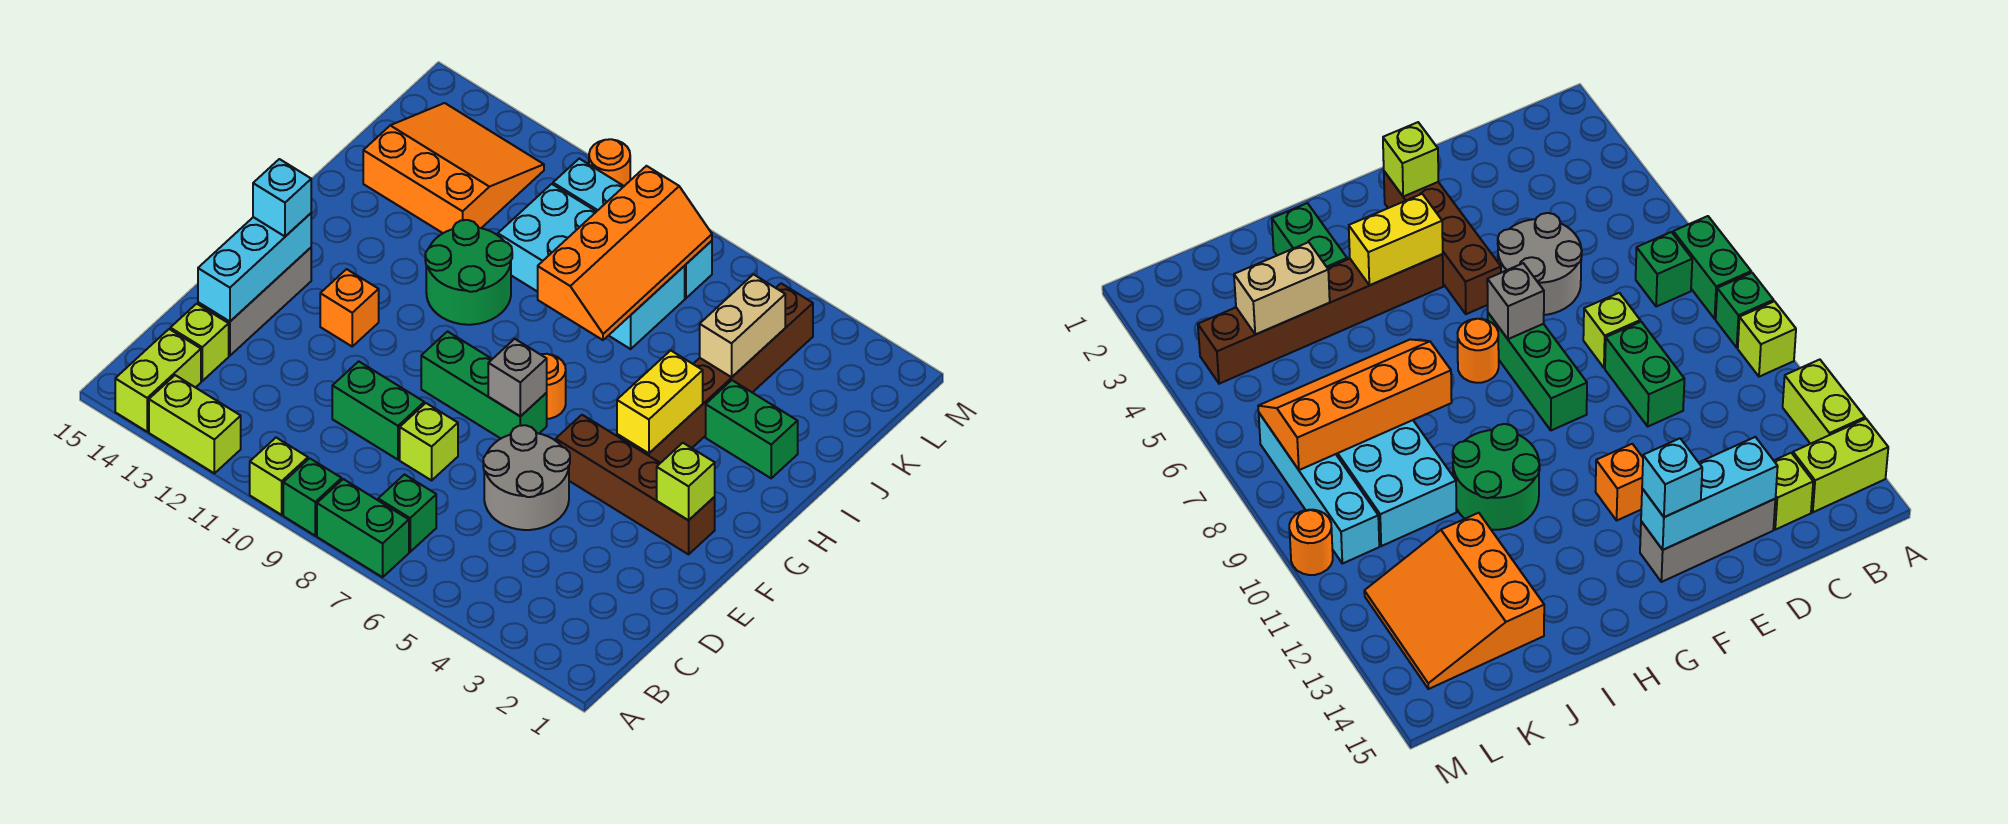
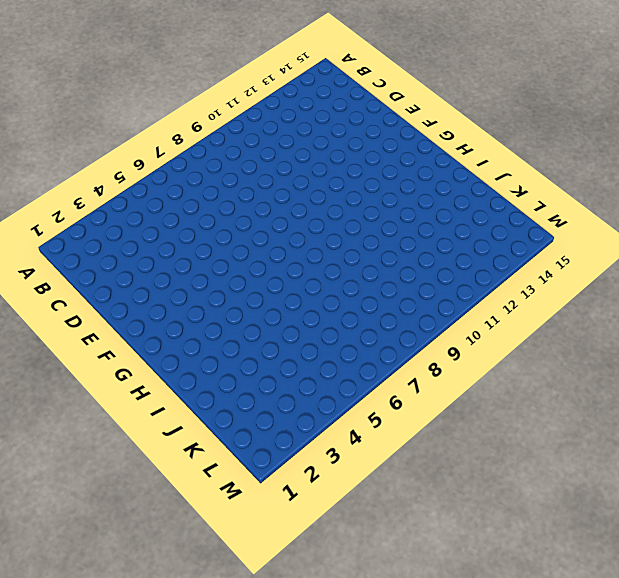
none -> green 1x2 brick [317,479,409,577]
none -> green 1x1 brick [283,458,342,536]
none -> lime 1x1 brick [250,438,308,515]

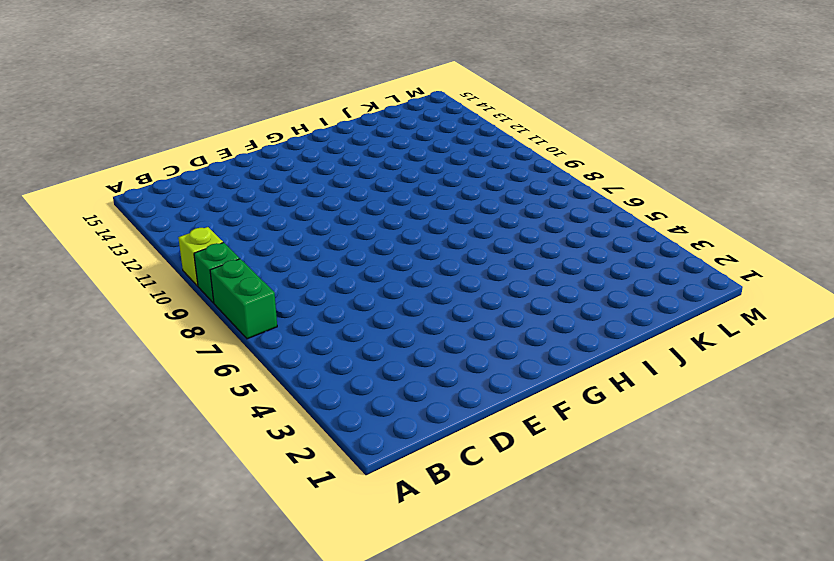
none -> lime 1x2 brick [149,375,241,473]
none -> lime 1x2 brick [115,329,201,432]
none -> green 1x1 brick [378,475,436,552]

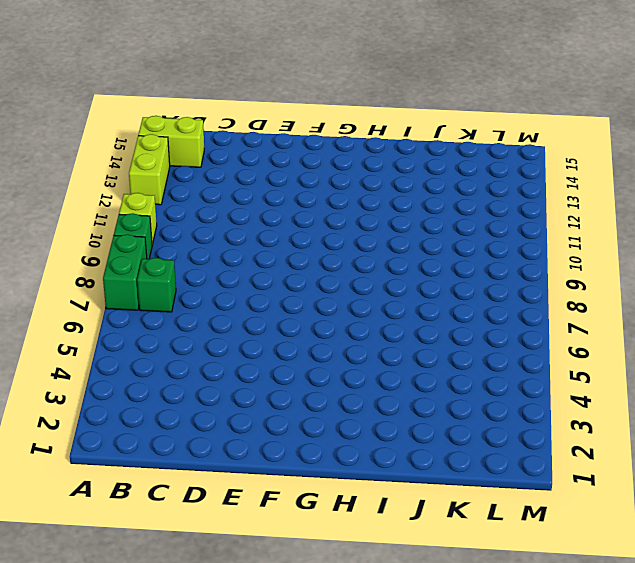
none -> lime 1x1 brick [170,304,229,381]
none -> grey 2x2 round brick [483,425,570,530]
none -> lime 1x1 brick [400,403,458,480]

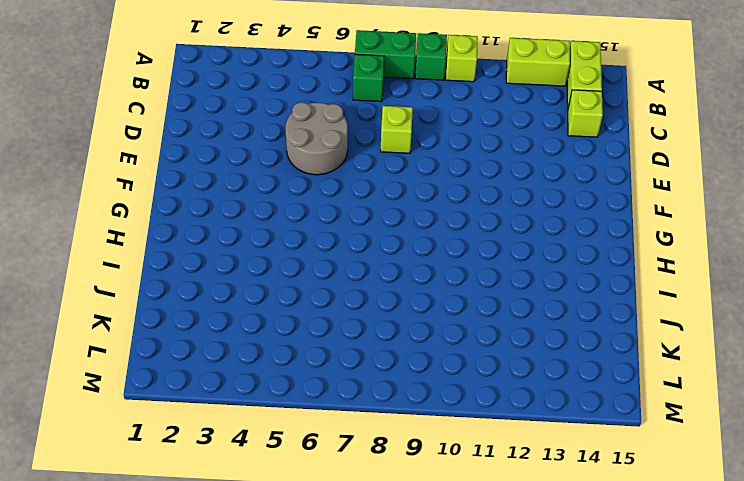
none -> green 1x2 brick [332,361,424,460]
none -> grey 1x3 brick [198,248,311,356]
none -> brown 1x4 brick [556,415,715,554]

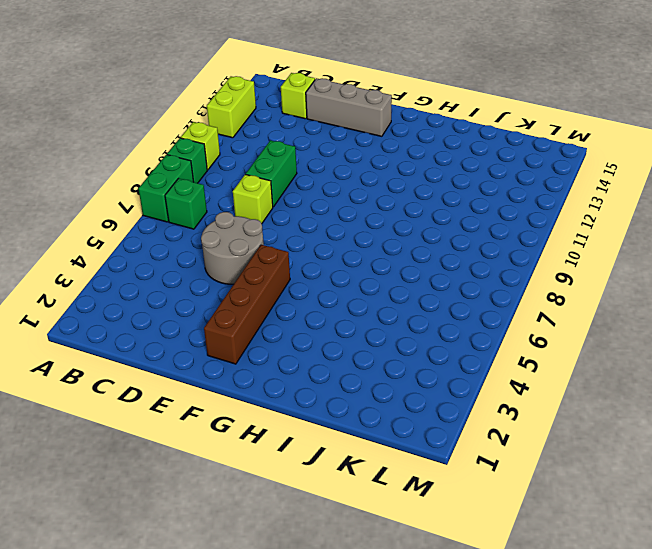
none -> lime 1x2 brick [115,329,201,432]
none -> green 1x3 brick [421,332,547,438]
none -> orange 1x1 brick [320,269,379,346]

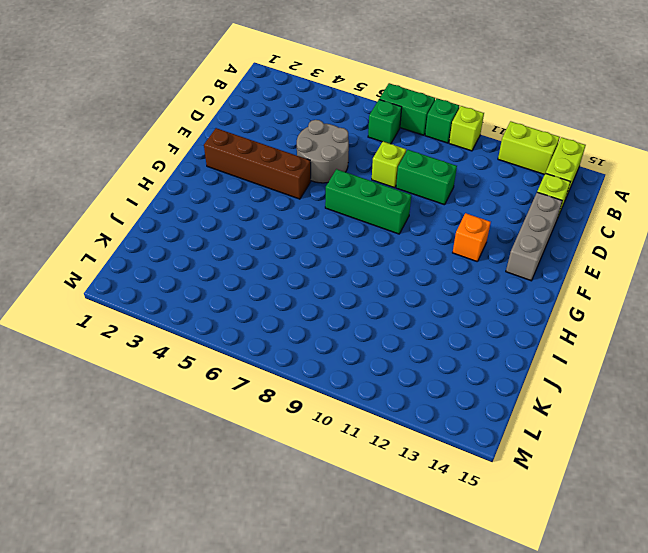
none -> brown 1x6 brick [617,283,813,463]
none -> orange 1x1 round brick [541,354,566,419]
none -> green 2x2 round brick [425,220,512,325]

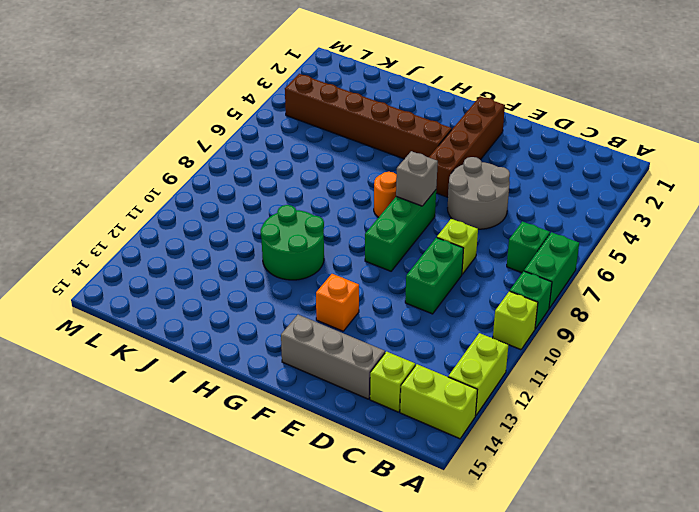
none -> green 1x2 brick [706,380,798,478]
none -> cyan 2x4 brick [498,184,685,349]
none -> orange 3x3 slope [363,103,544,233]

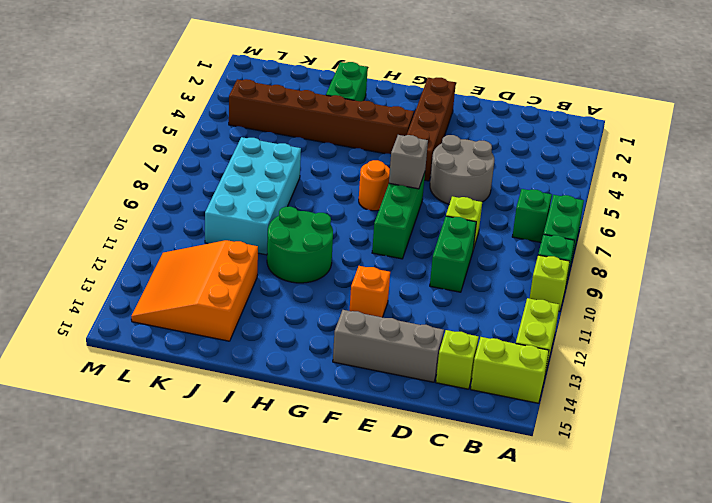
none -> cyan 1x4 brick [553,159,712,298]
none -> orange 1x1 round brick [589,139,630,186]
none -> cyan 1x3 brick [198,213,311,322]

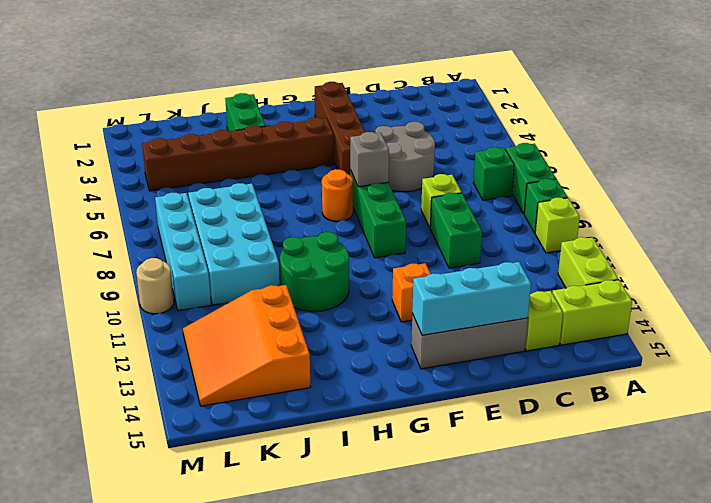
tan 1x1 round brick [136,258,174,314] -> orange 1x1 round brick [589,139,630,186]
none -> lime 1x1 brick [657,443,715,520]
none -> yellow 1x2 brick [617,350,703,453]
none -> orange 2x4 slope [538,166,712,340]

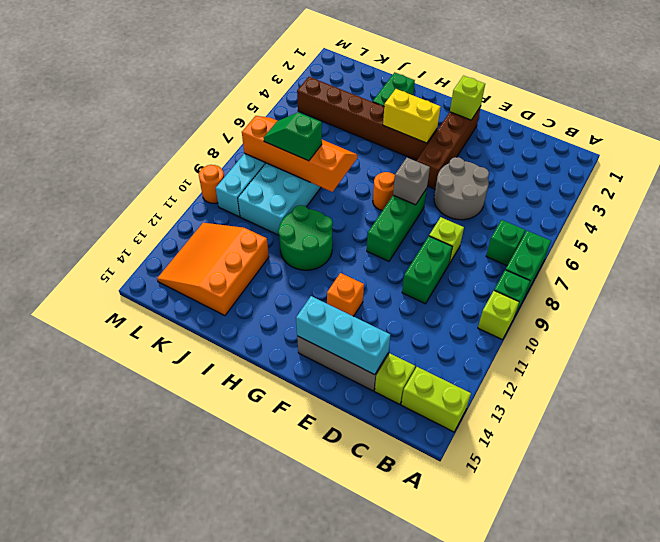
green 1x2 slope [264,112,322,161] -> none
none -> lime 1x2 brick [149,375,241,473]
none -> tan 1x2 brick [700,274,785,377]
none -> cyan 1x1 brick [253,159,311,236]

